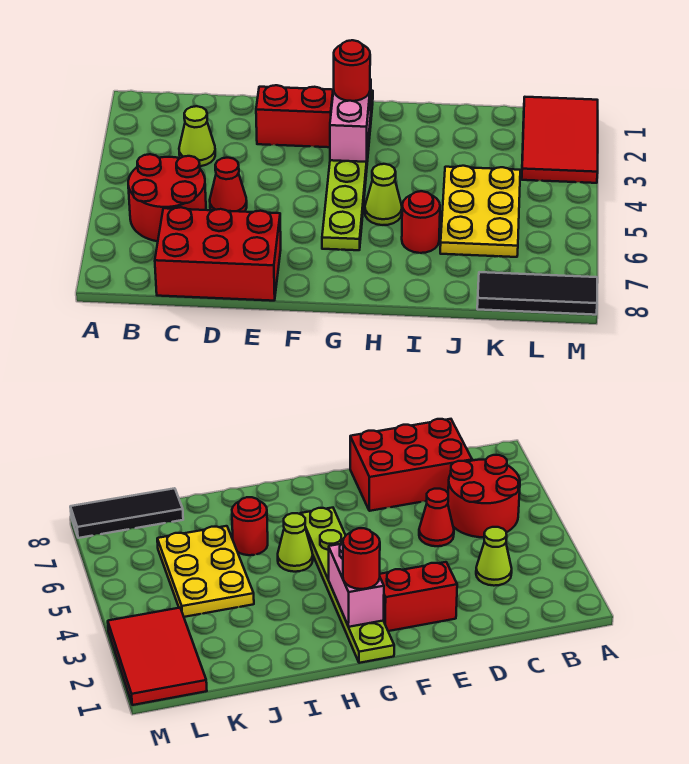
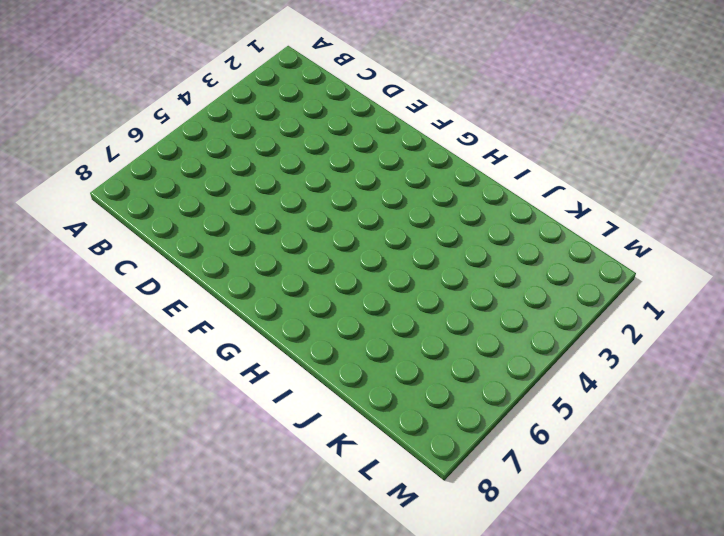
none -> red 2x2 round brick [128,154,206,241]
none -> lime 1x1 cone [179,106,215,166]
none -> red 2x3 brick [155,207,281,301]

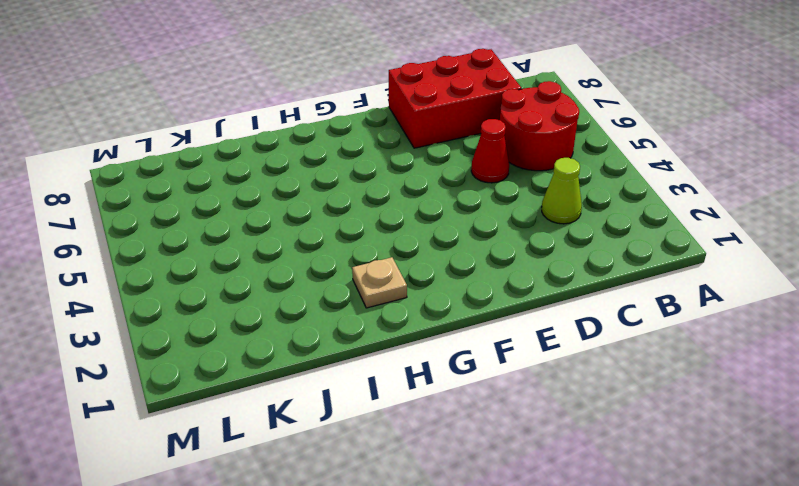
tan 1x1 plate [352,257,407,308] -> none
none -> red 1x2 brick [256,85,333,147]
none -> lime 1x6 plate [322,91,373,250]
none -> lime 1x1 cone [365,164,402,225]

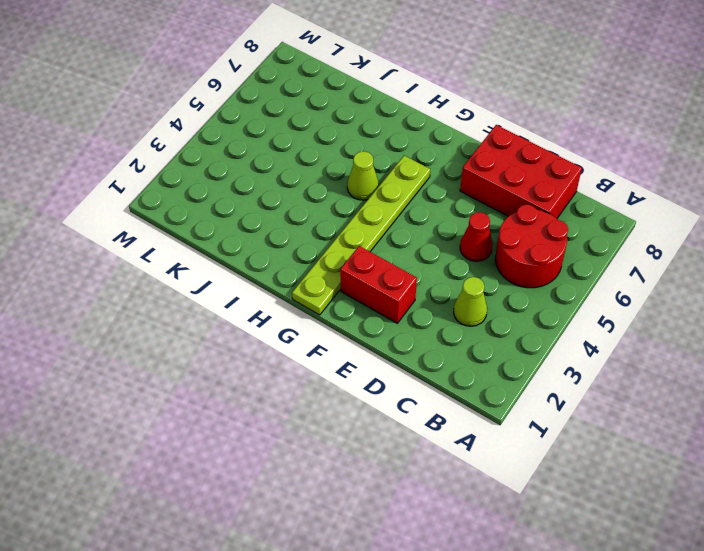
none -> red 1x1 round brick [402,191,440,253]
none -> yellow 2x3 plate [440,166,520,257]
none -> black 1x3 tile [477,272,597,315]

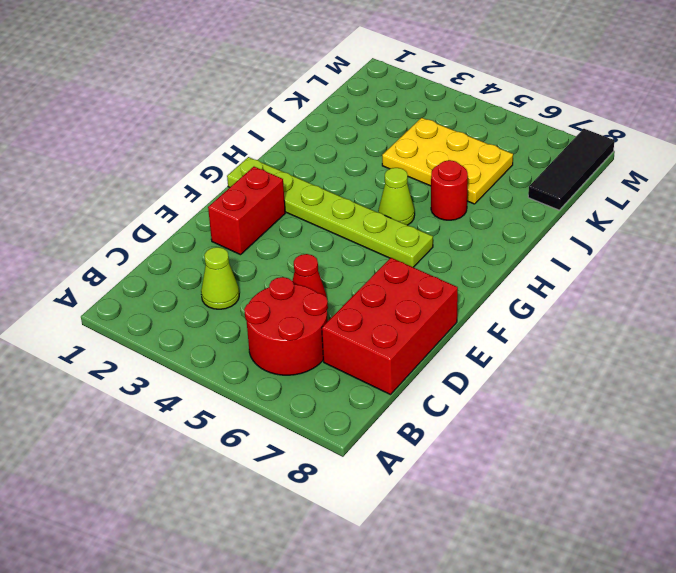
none -> red 2x3 tile [522,97,598,183]
none -> pink 1x2 brick [330,79,371,162]
none -> red 1x1 round brick [334,40,370,101]

